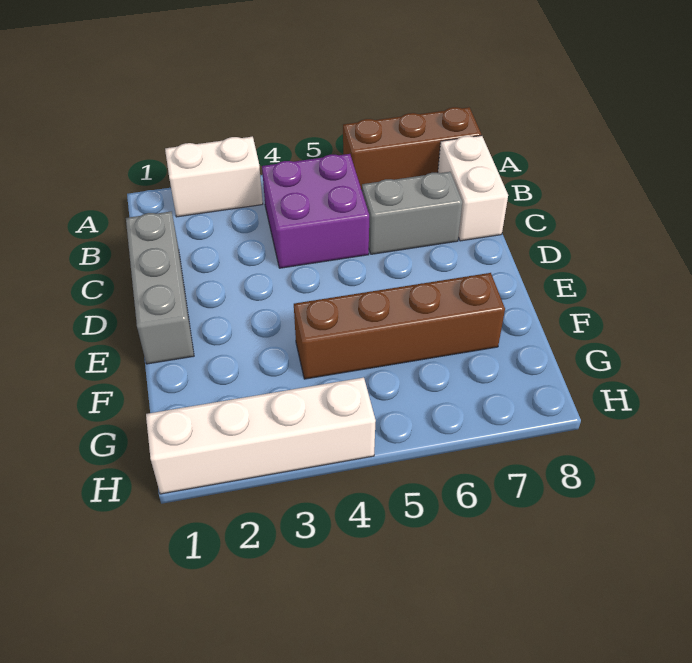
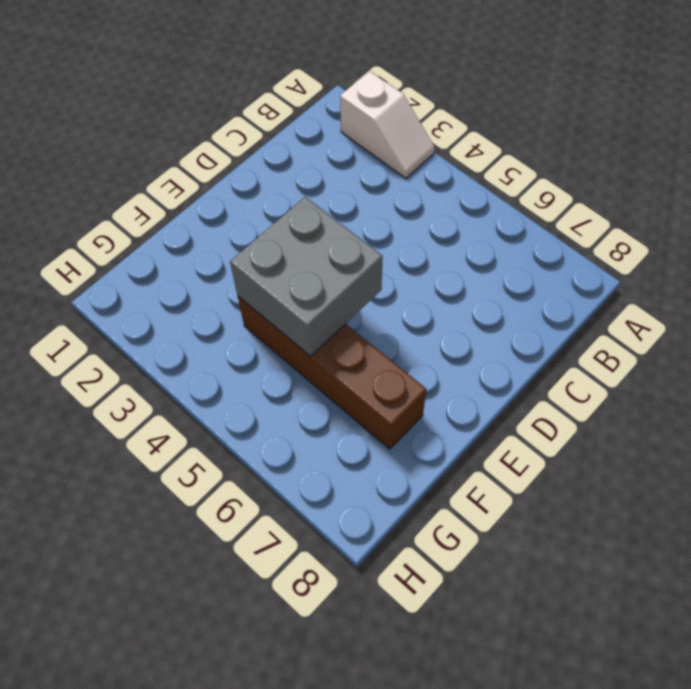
white 1x2 slope [340,71,435,178] -> white 1x2 brick [165,137,263,217]
grey 2x2 brick [230,197,383,356] -> none
none -> brown 1x3 brick [343,107,481,190]
none -> purple 2x2 brick [262,154,369,268]

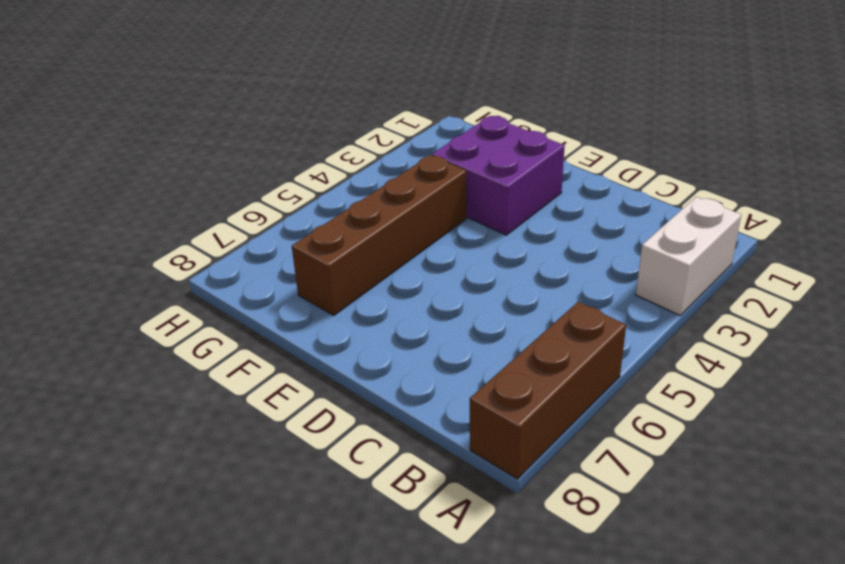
purple 2x2 brick [432,116,565,235] -> purple 2x2 brick moved to [262,154,369,268]
none -> white 1x2 brick [438,136,508,241]
none -> grey 1x3 brick [126,211,194,364]

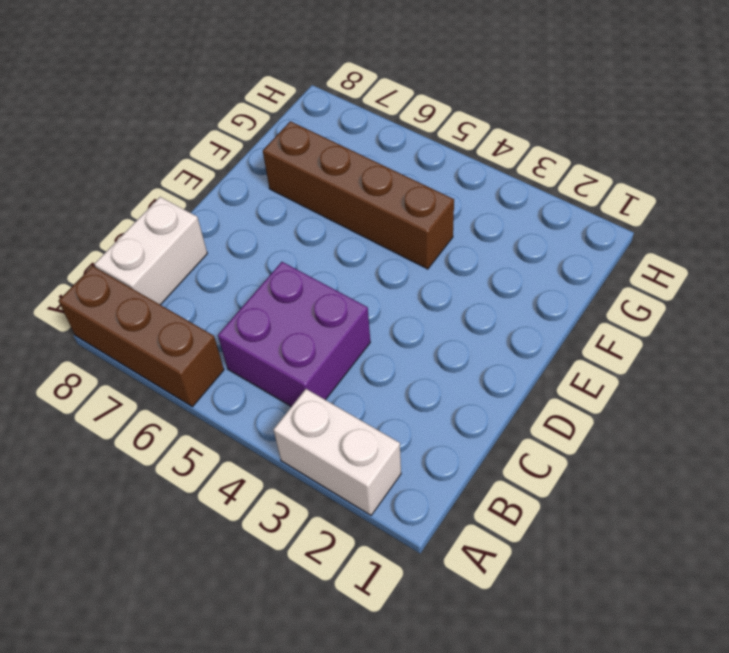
none -> grey 1x3 brick [126,211,194,364]
none -> grey 1x2 brick [362,172,463,254]

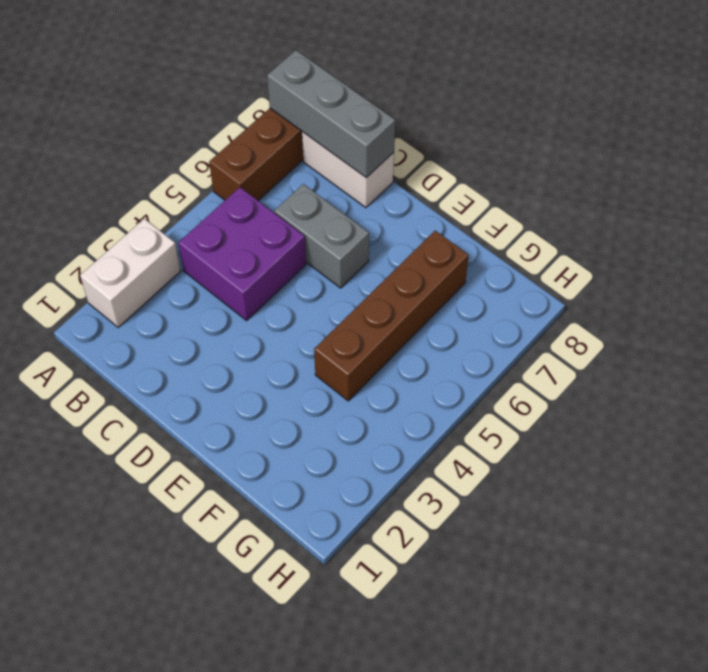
grey 1x3 brick [267,50,395,178] -> grey 1x3 brick moved to [126,211,194,364]
grey 1x2 brick [274,184,369,288] -> grey 1x2 brick turned to [362,172,463,254]
none -> white 1x4 brick [146,378,376,494]

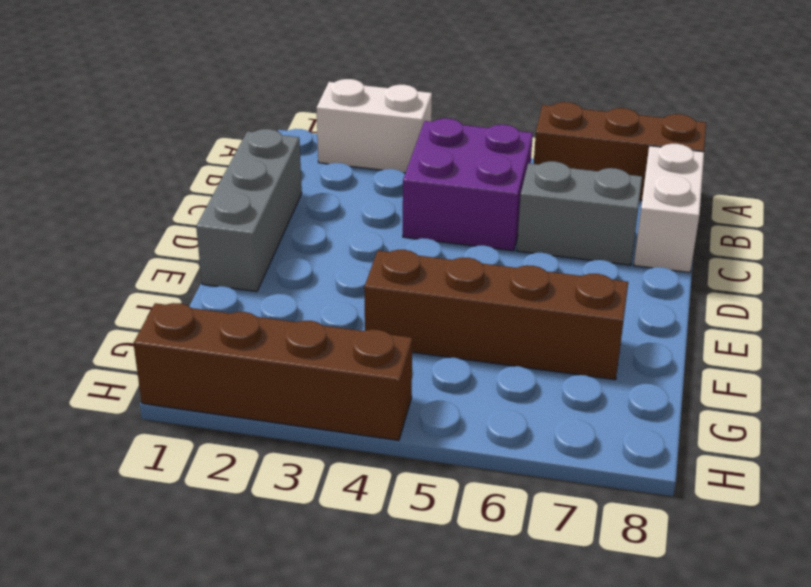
brown 1x4 brick [133,303,412,440] -> white 1x4 brick [146,378,376,494]

